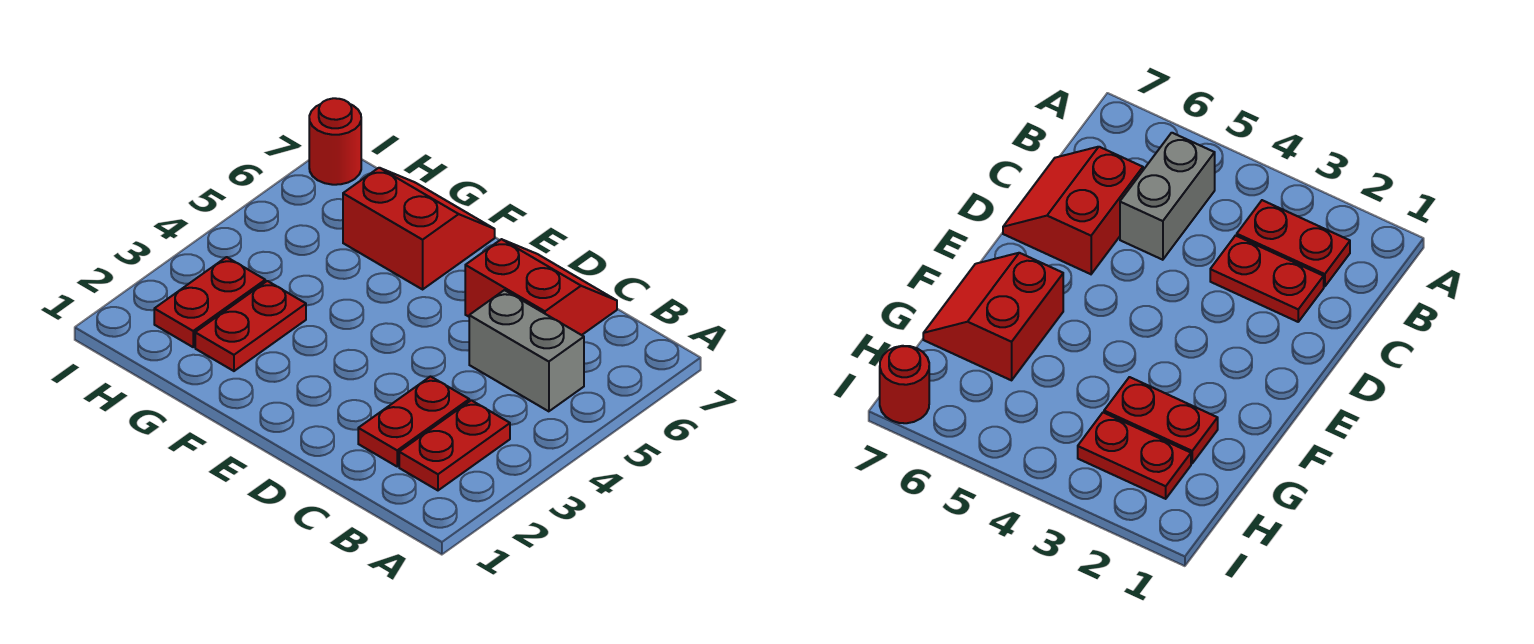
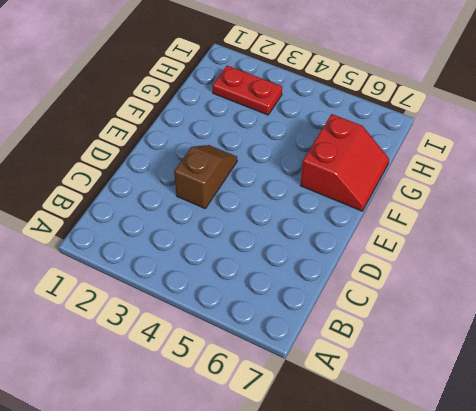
brown 1x2 slope [174,145,237,208] -> none
none -> red 1x2 plate [399,400,510,490]
none -> grey 1x2 brick [469,290,584,411]

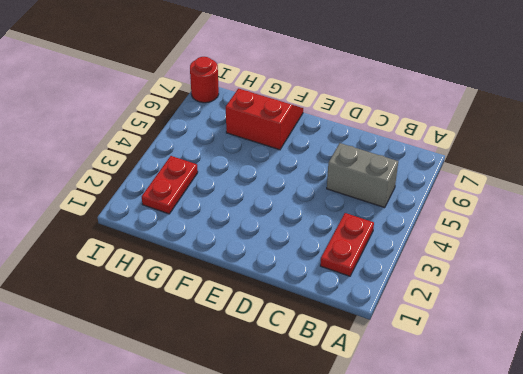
none -> red 1x2 plate [358,377,469,466]
none -> red 2x2 slope [465,239,617,335]

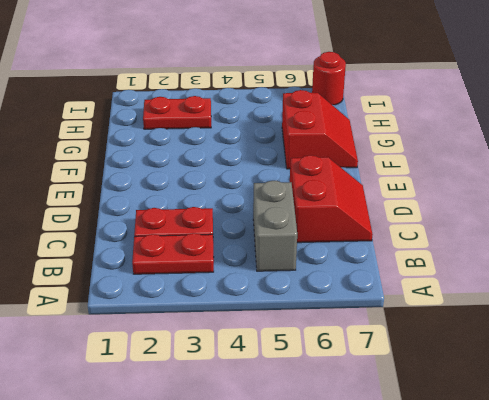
none -> red 1x2 plate [195,281,306,371]

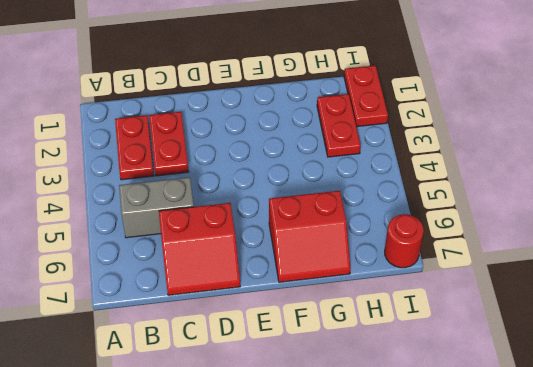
red 1x2 plate [344,65,388,127] -> red 1x2 plate moved to [195,281,306,371]

